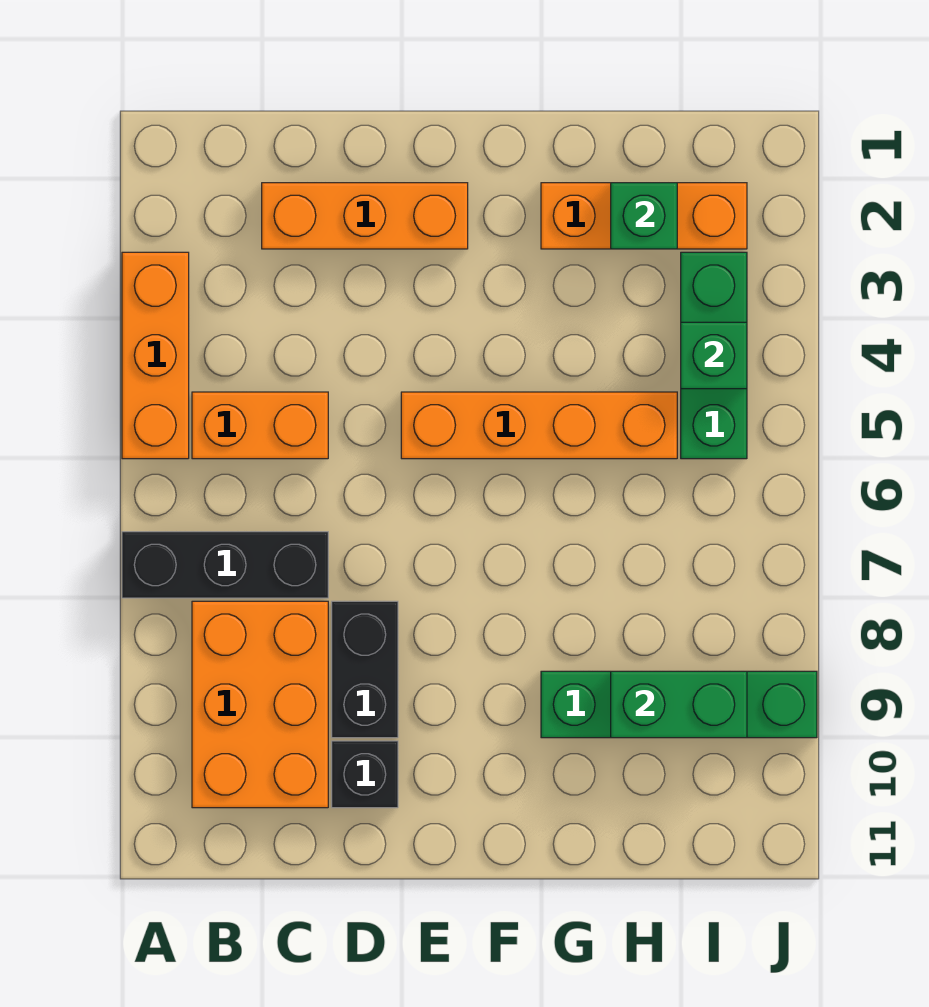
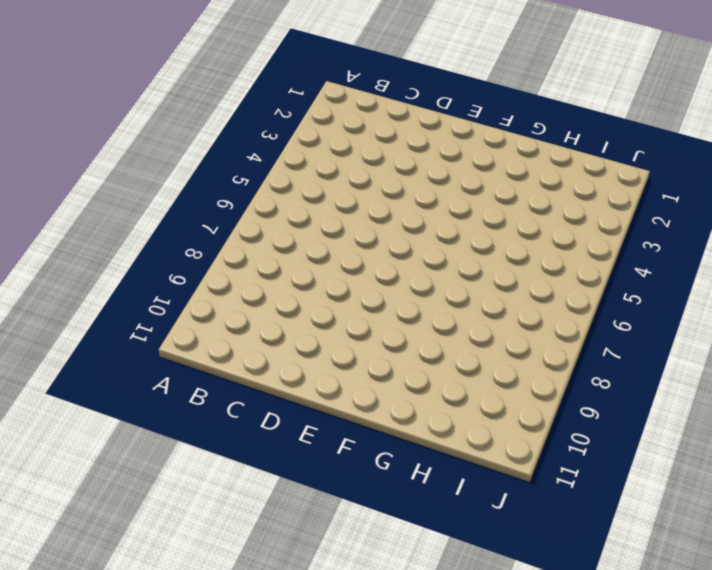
none -> orange 1x3 brick [122,252,189,459]
none -> black 1x3 brick [122,532,328,598]
none -> orange 1x2 brick [192,392,328,459]

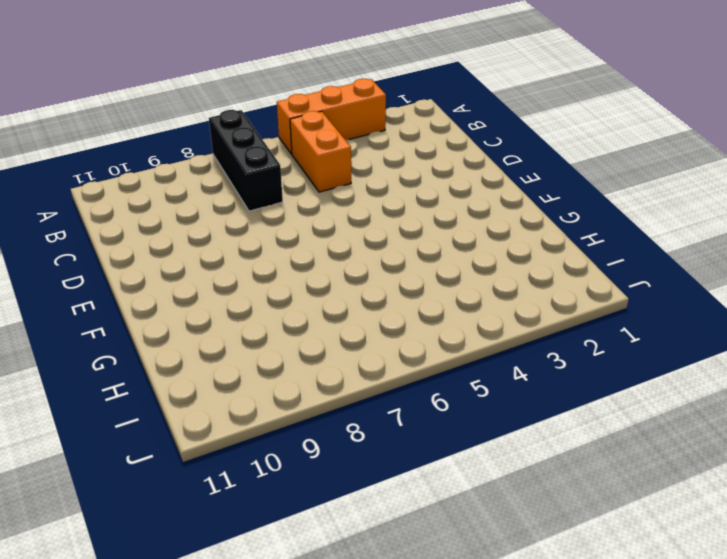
none -> orange 2x3 brick [192,601,328,808]
none -> orange 1x3 brick [262,183,468,249]
none -> black 1x2 brick [332,601,398,738]

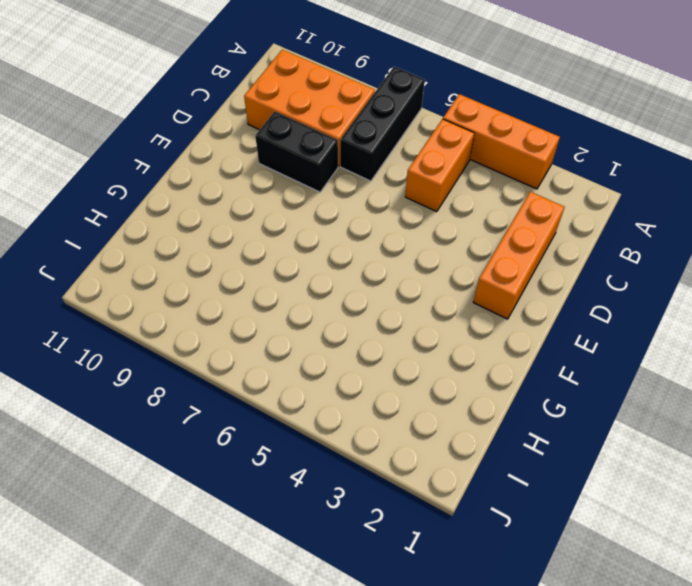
none -> black 1x1 brick [332,741,398,808]
none -> orange 1x4 brick [401,392,677,459]
none -> orange 1x3 brick [541,183,747,249]

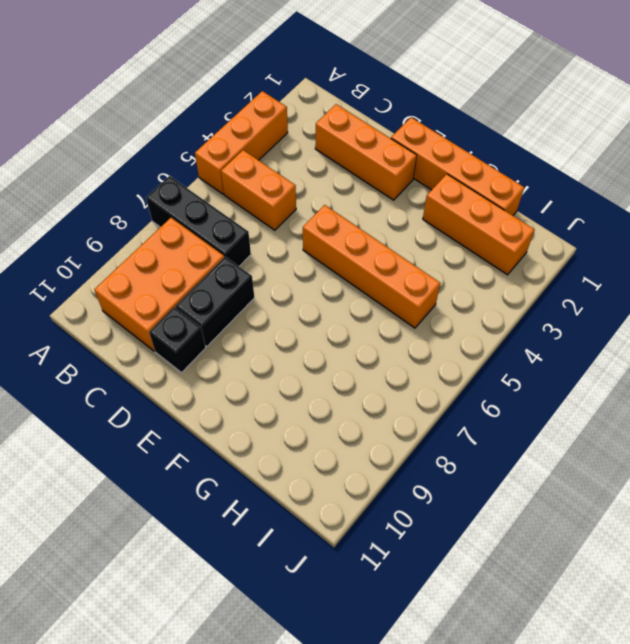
orange 1x4 brick [391,117,524,215] -> none
none -> green 1x4 brick [541,671,817,738]
none -> green 1x3 brick [681,252,747,459]
none -> green 1x1 brick [611,183,677,249]

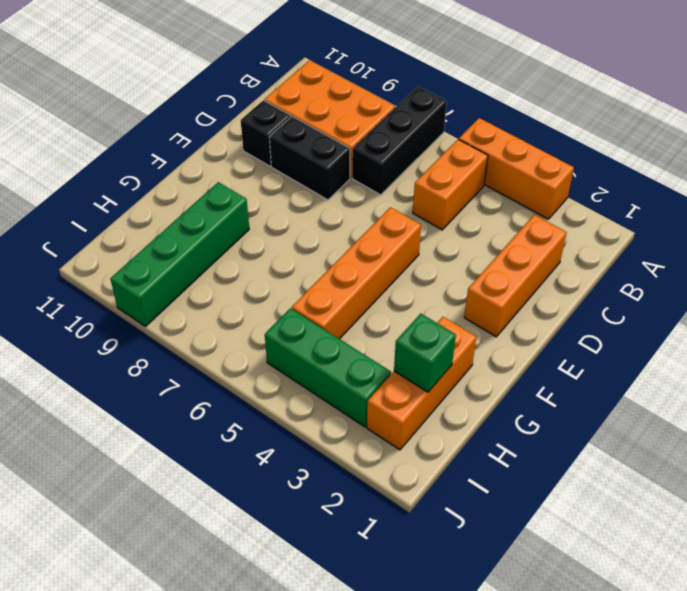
none -> green 1x2 brick [611,671,747,738]
none -> green 1x1 brick [681,322,747,389]

